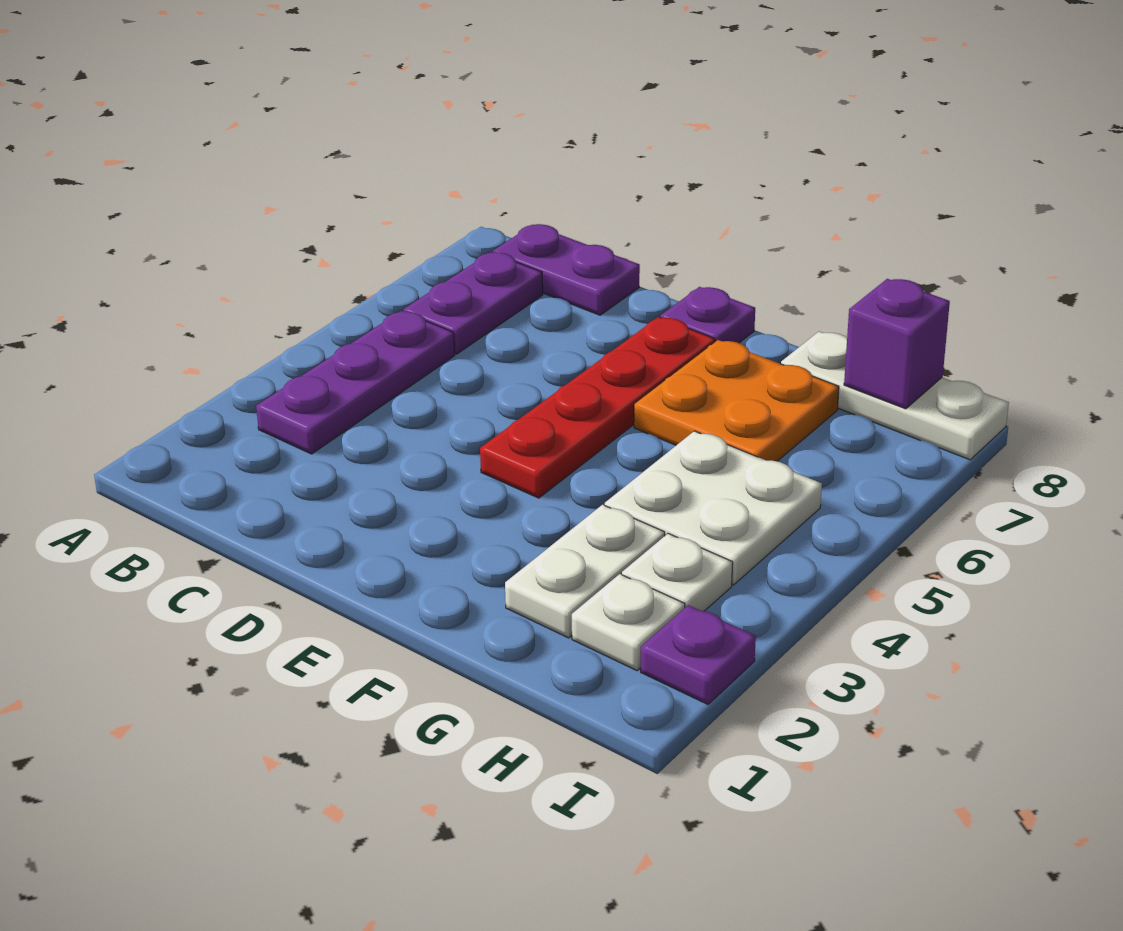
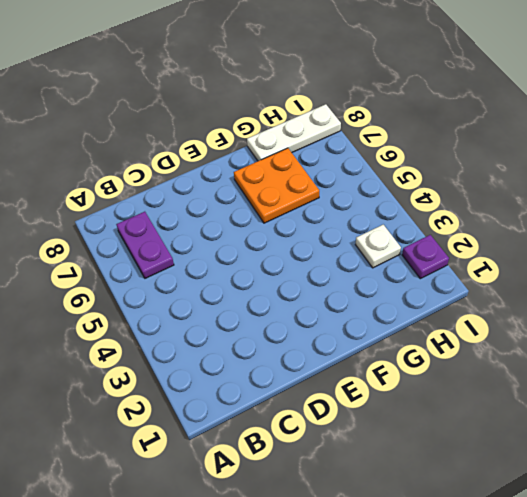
none -> purple 1x3 plate [256,311,455,454]
none -> purple 1x2 plate [493,224,640,315]
none -> red 1x4 plate [480,317,715,498]

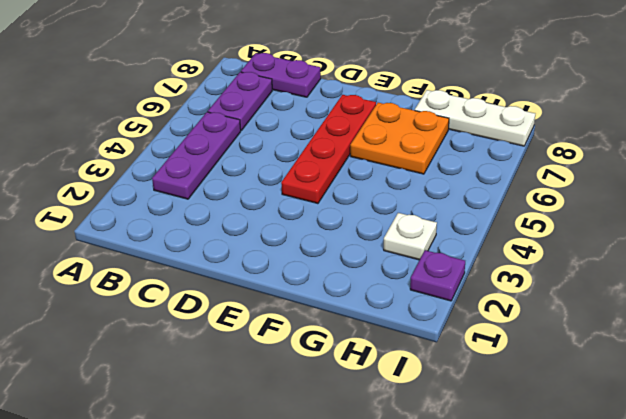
none -> purple 1x1 plate [660,287,755,343]
none -> white 1x2 plate [505,505,665,638]
none -> white 2x2 plate [605,431,822,585]

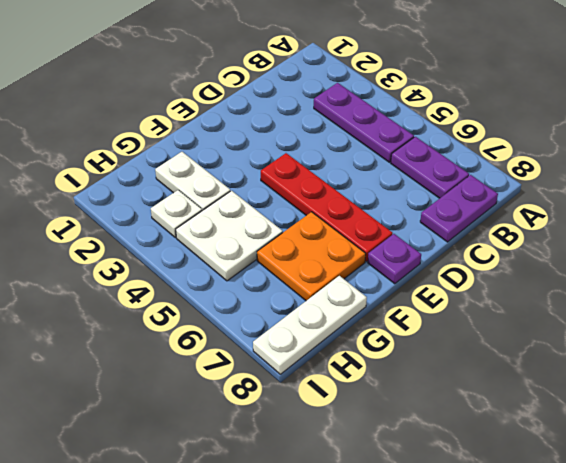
none -> white 1x1 plate [572,574,685,670]
none -> purple 1x1 plate [641,605,756,704]
none -> purple 1x1 brick [844,279,950,409]

